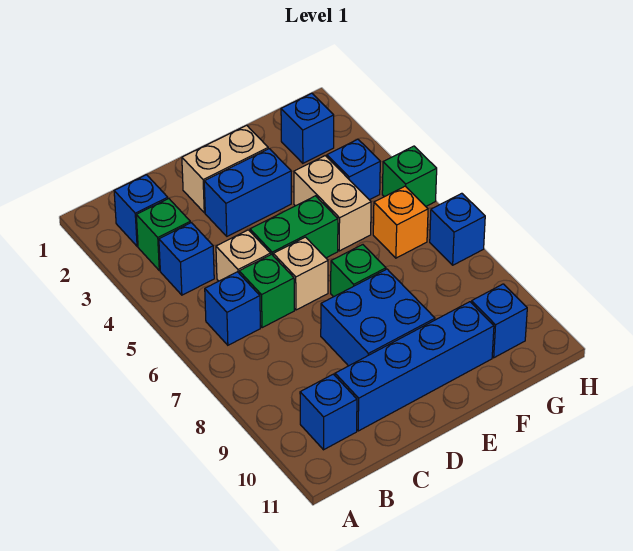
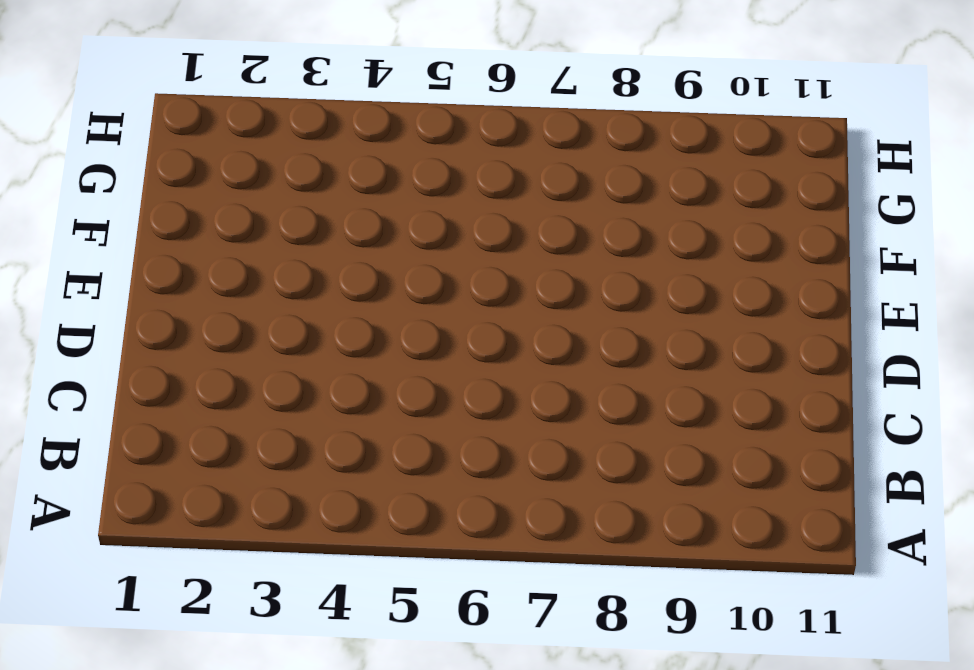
none -> blue 1x1 brick [114,175,168,246]
none -> green 1x1 brick [136,198,190,271]
none -> blue 1x1 brick [159,223,214,295]

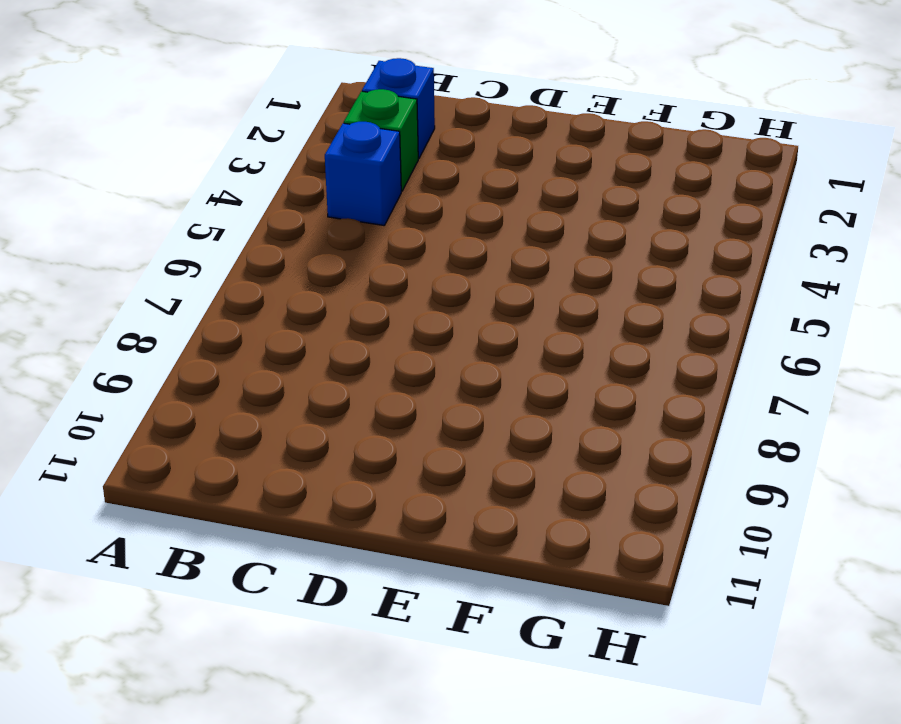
none -> blue 1x1 brick [205,272,260,345]
none -> blue 1x1 brick [300,374,357,450]
none -> tan 1x1 brick [216,230,271,281]

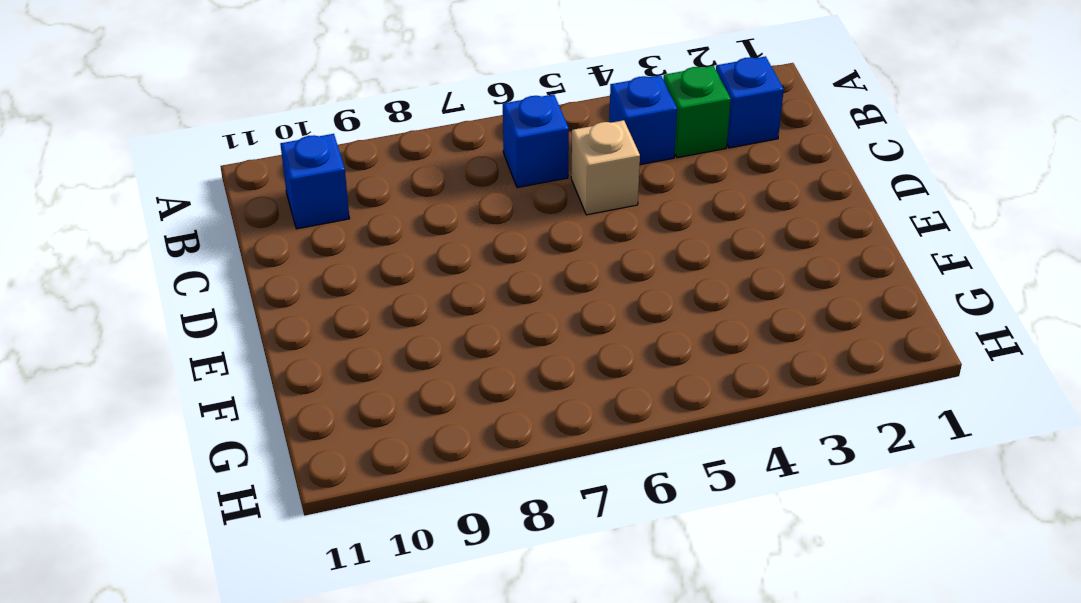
none -> green 1x1 brick [239,254,294,328]
none -> blue 1x4 brick [335,302,494,431]
none -> tan 1x2 brick [182,125,268,213]

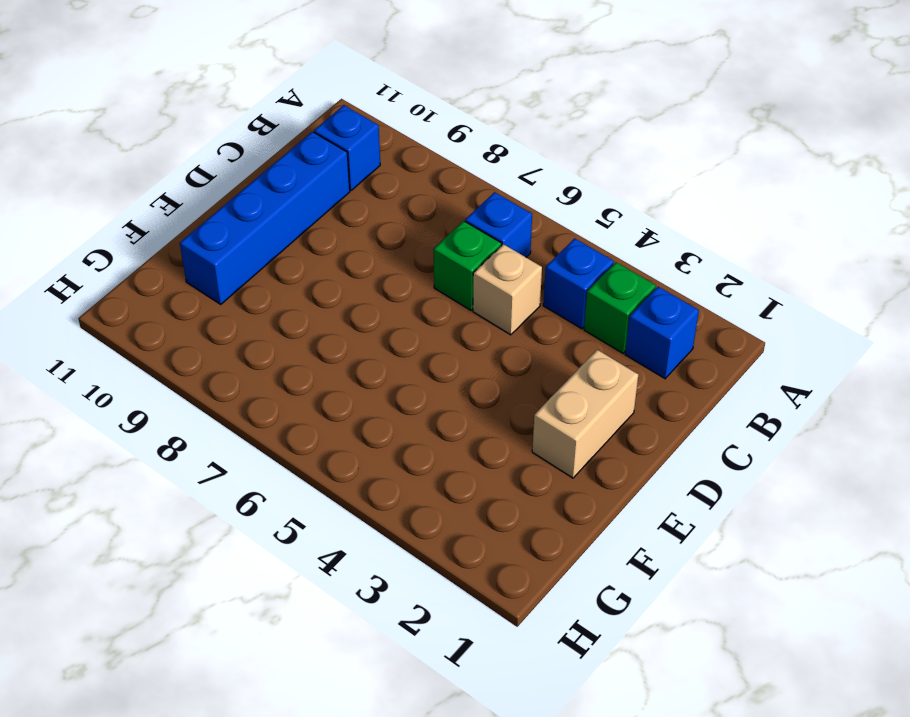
none -> blue 1x2 brick [204,149,291,236]
none -> green 1x2 brick [250,196,338,258]
none -> tan 1x1 brick [273,237,328,310]

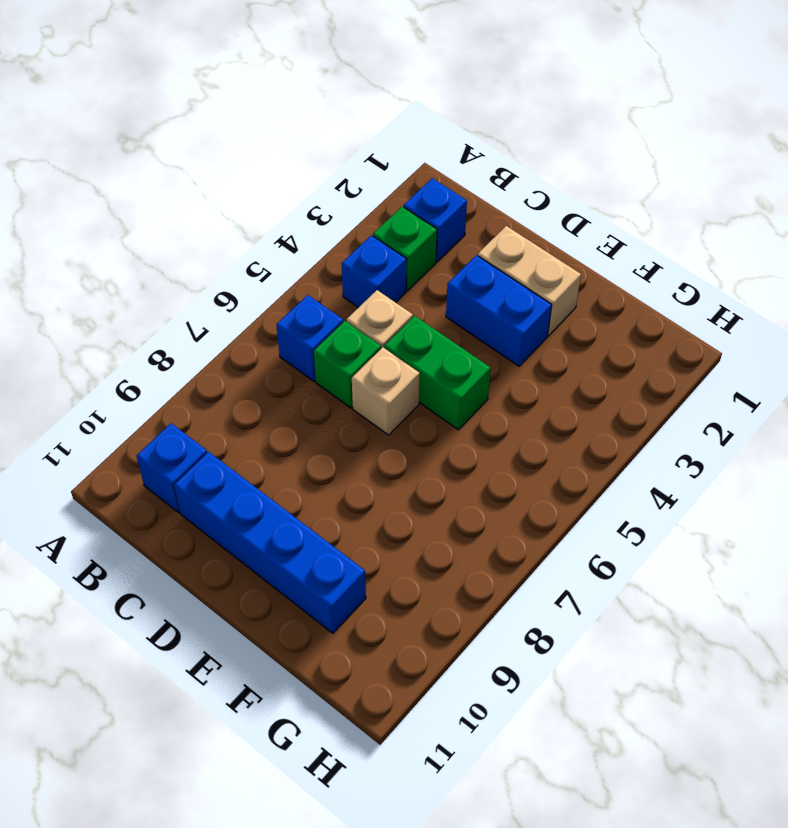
none -> blue 2x2 brick [321,269,435,366]
none -> green 1x1 brick [331,245,386,297]
none -> tan 1x2 brick [294,156,371,251]

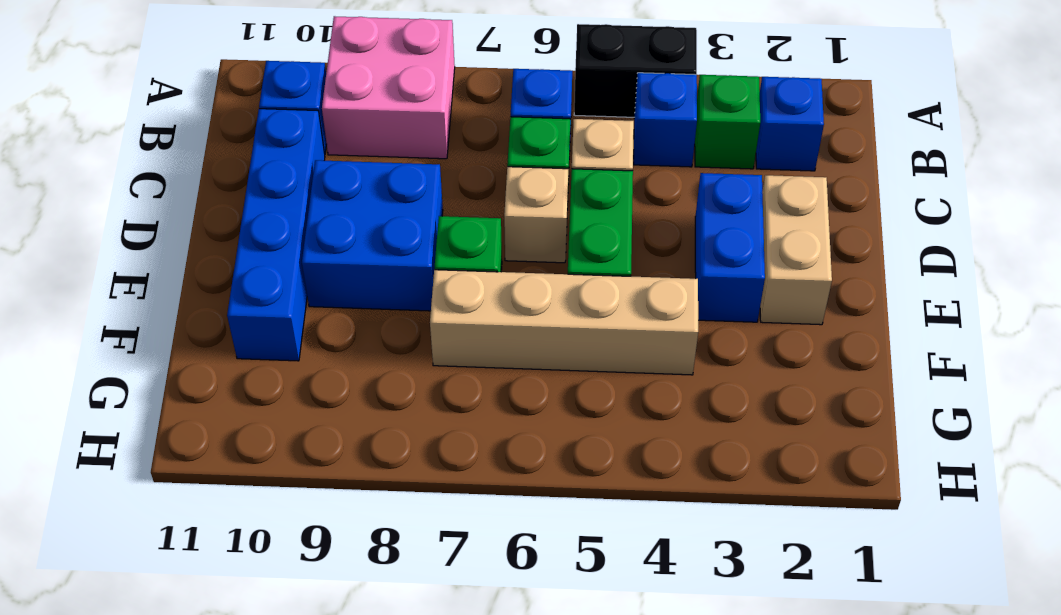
black 1x2 brick [574,24,697,117] -> none
pink 2x2 brick [322,16,455,159] -> none
tan 1x4 brick [430,270,698,375] -> tan 1x2 brick [294,156,371,251]
none -> blue 1x1 brick [281,93,334,163]
none -> blue 1x1 brick [327,139,380,200]
none -> orange 1x1 brick [373,186,428,258]

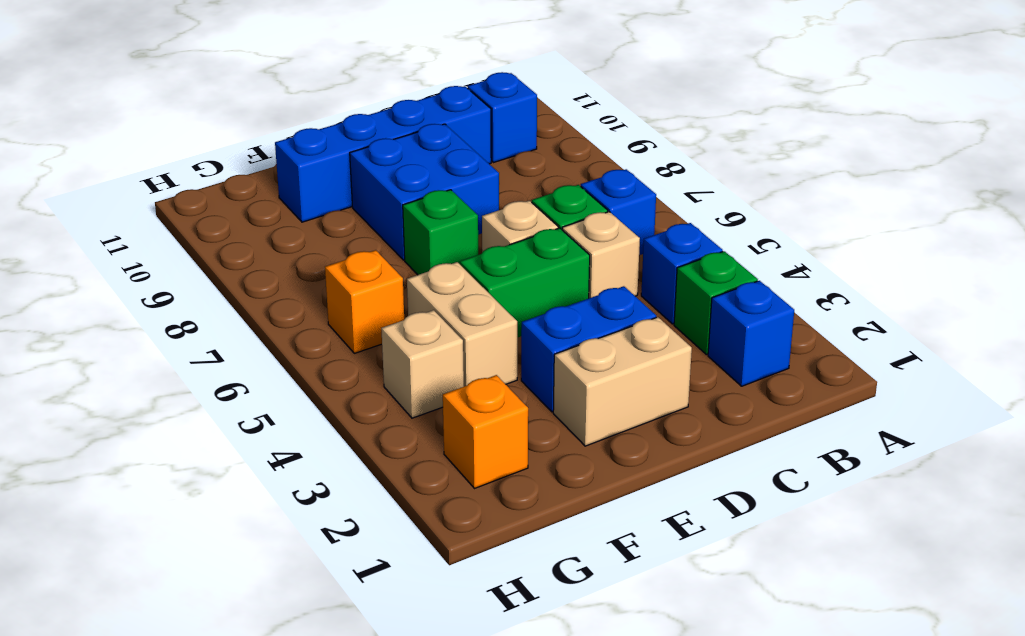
orange 1x1 brick [443,375,528,489] -> blue 1x1 brick [281,93,334,163]
tan 1x1 brick [381,310,464,418] -> blue 1x1 brick [327,139,380,200]
none -> blue 1x1 brick [471,284,527,358]
none -> green 1x1 brick [382,146,437,206]
none -> blue 1x1 brick [430,193,485,265]

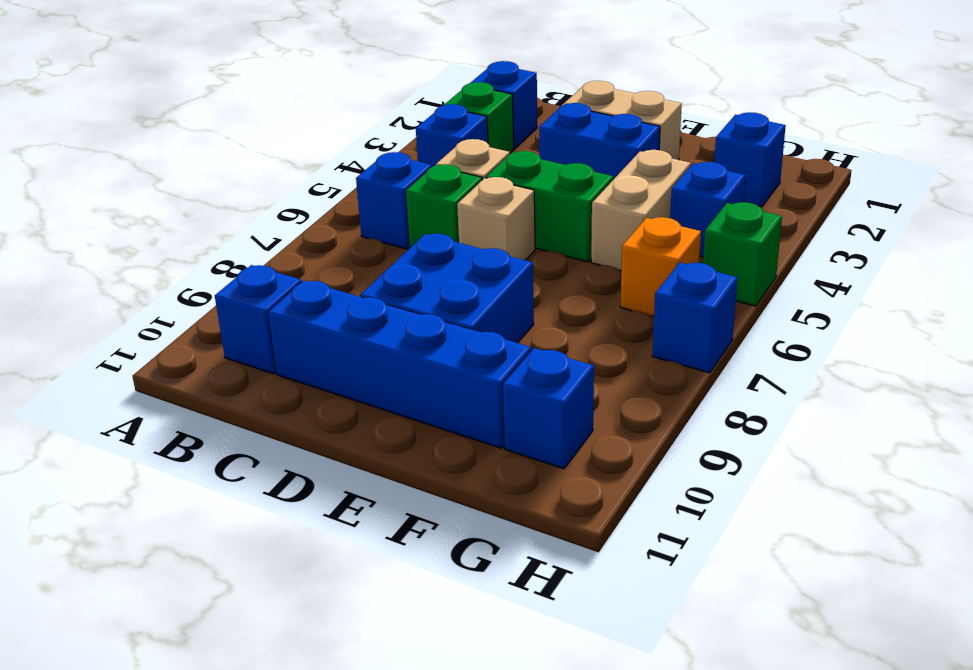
none -> green 1x1 brick [331,245,386,297]

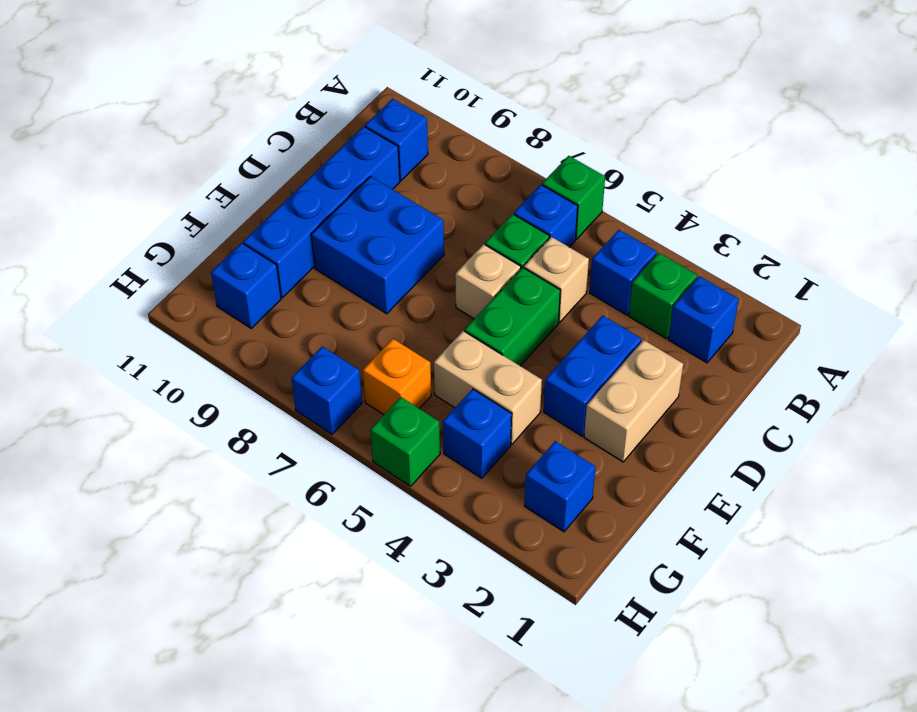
green 1x1 brick [542,156,605,239] -> green 1x1 brick moved to [331,245,386,297]

